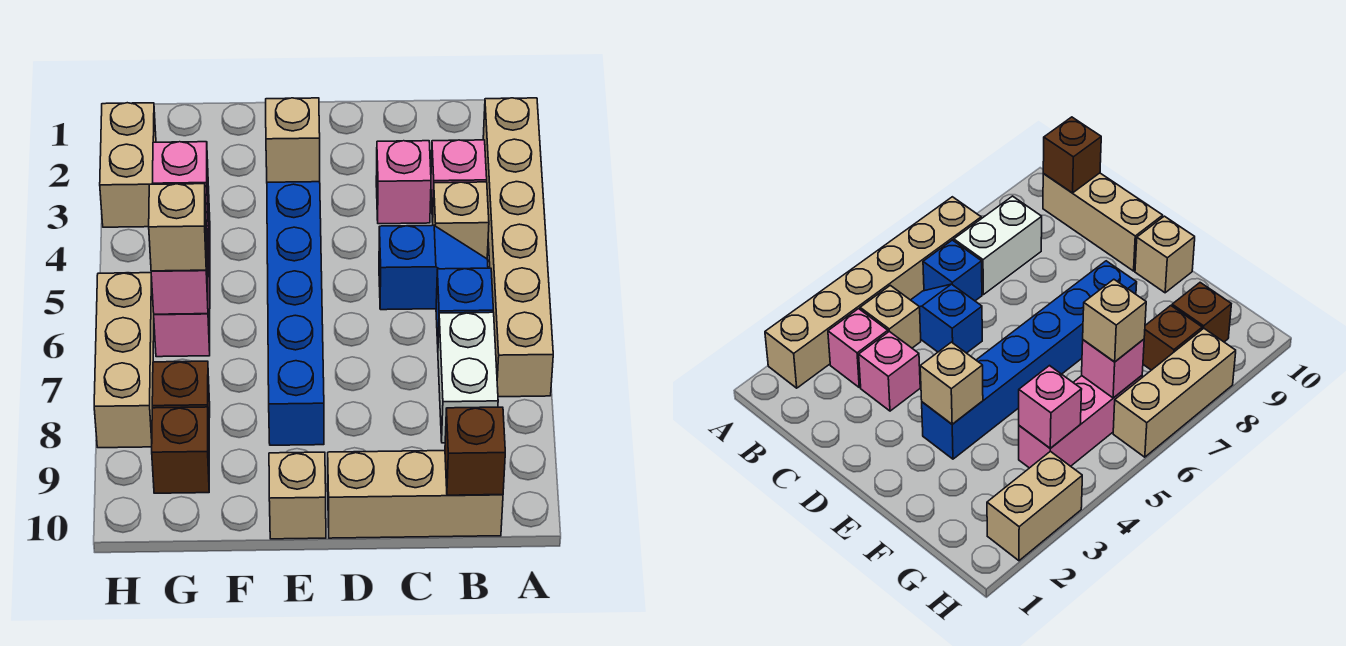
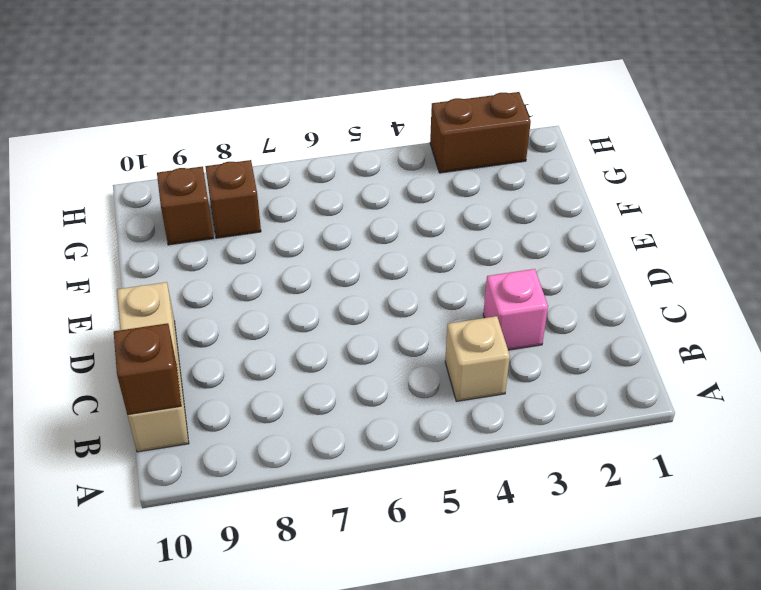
brown 1x2 brick [430,92,531,173] -> tan 1x2 brick [100,103,156,227]
none -> tan 1x6 brick [483,98,553,397]
none -> pink 1x1 brick [431,140,487,222]
none -> blue 1x2 slope [379,225,488,310]

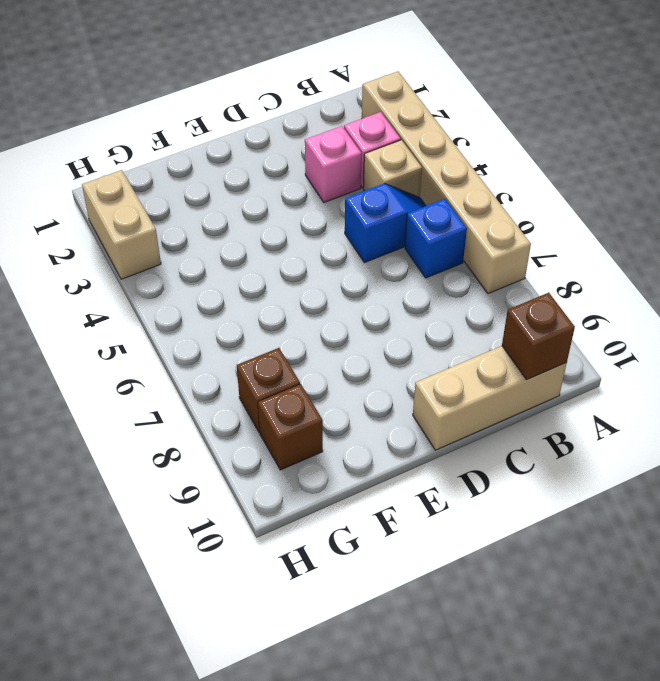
none -> white 1x2 brick [438,312,498,443]
none -> blue 1x6 brick [267,182,324,445]
none -> tan 1x1 brick [269,452,326,539]

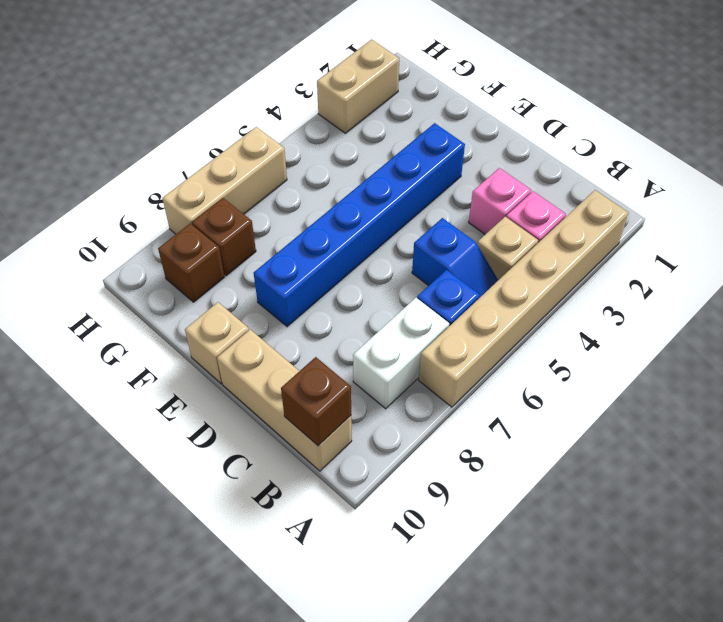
none -> pink 1x3 brick [154,187,210,357]
none -> tan 1x1 brick [266,98,320,182]
none -> pink 1x1 brick [153,142,208,226]

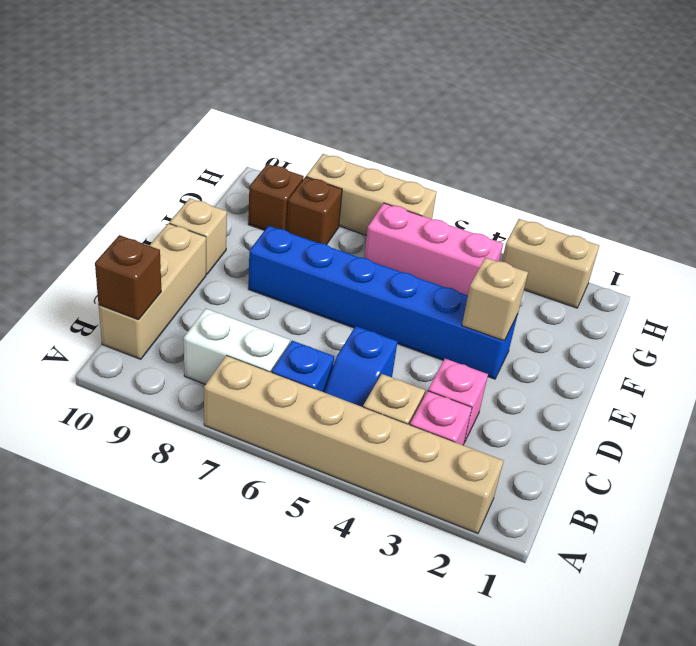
none -> pink 1x1 brick [153,142,208,226]
none -> pink 1x1 brick [151,229,208,314]
none -> tan 1x1 brick [149,184,206,271]

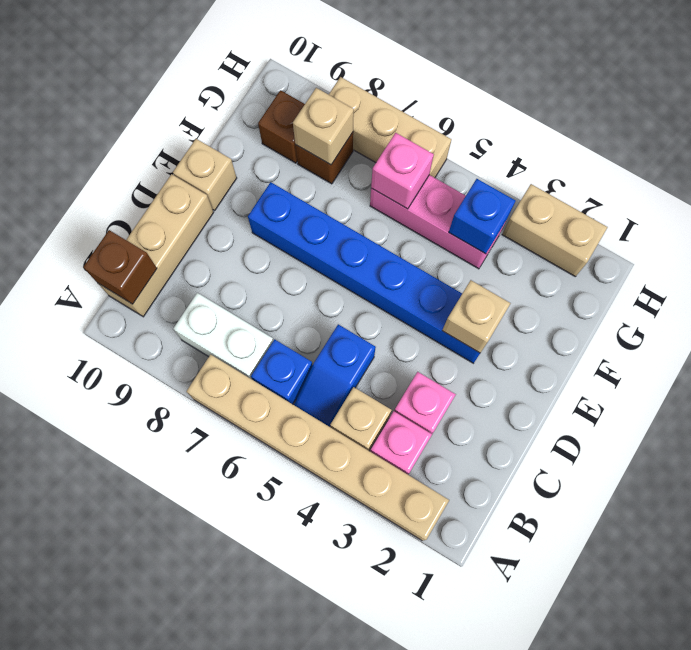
blue 1x1 brick [449,179,515,254] -> pink 1x1 brick [153,142,208,226]
tan 1x1 brick [293,88,354,165] -> tan 1x1 brick moved to [149,184,206,271]

